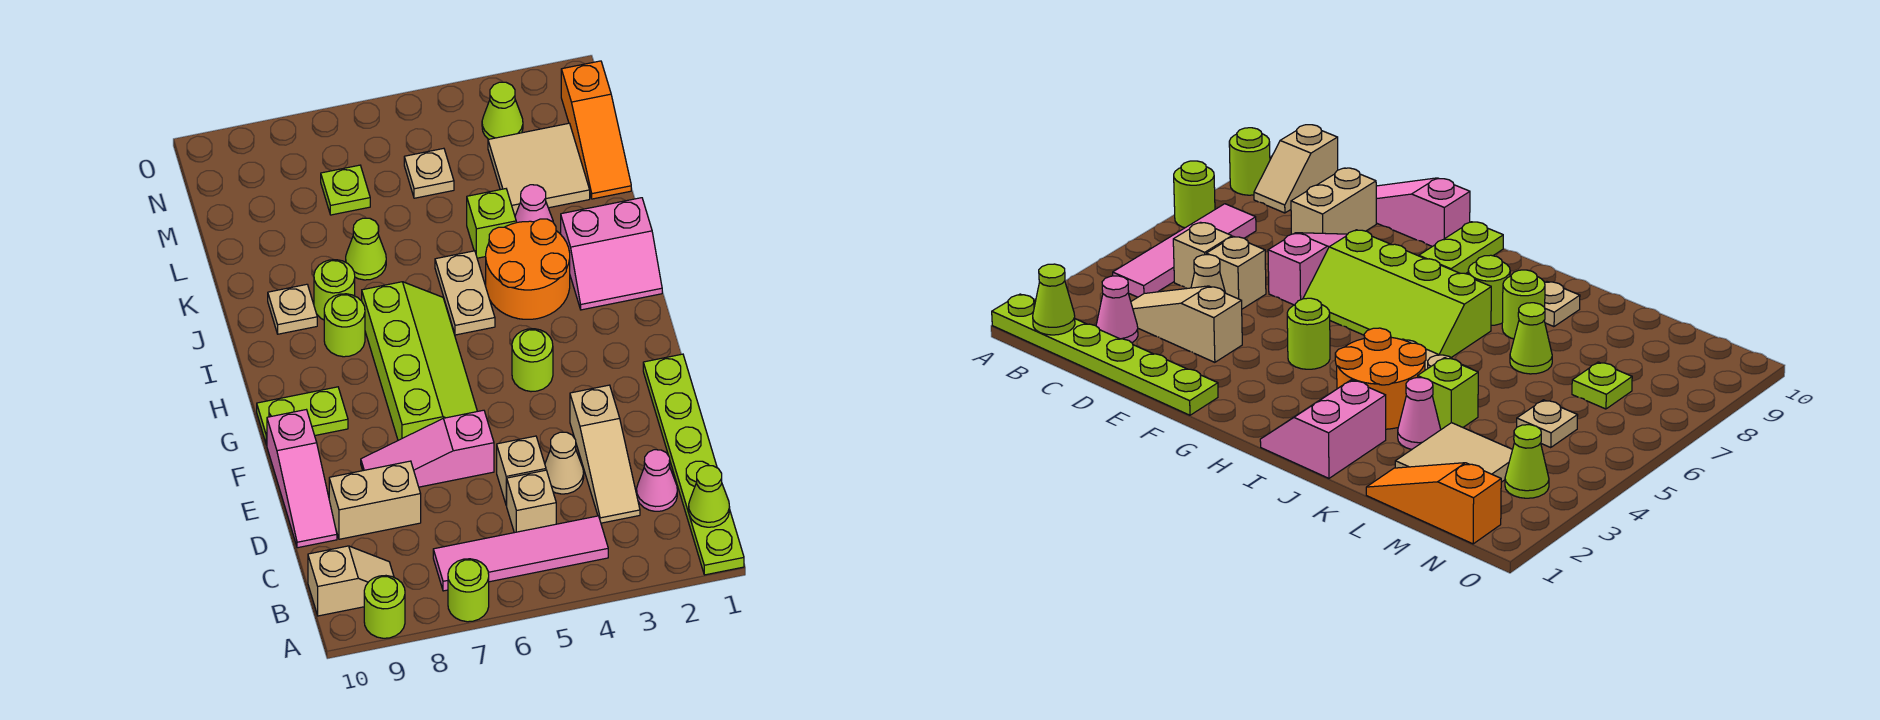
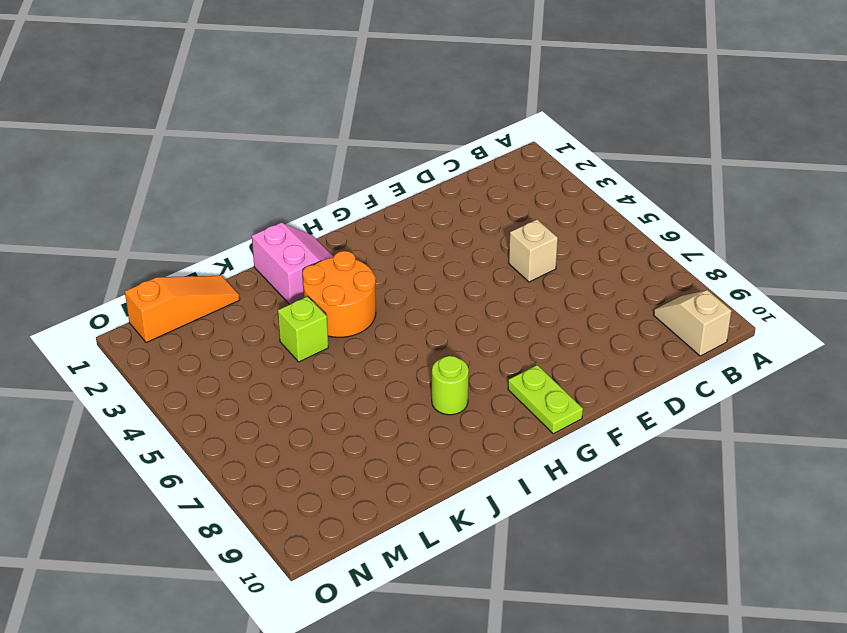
none -> lime 1x6 plate [643,354,744,575]
none -> lime 1x1 round brick [448,559,489,622]
none -> lime 1x1 round brick [364,576,405,638]
none -> pink 1x4 tile [433,516,608,591]

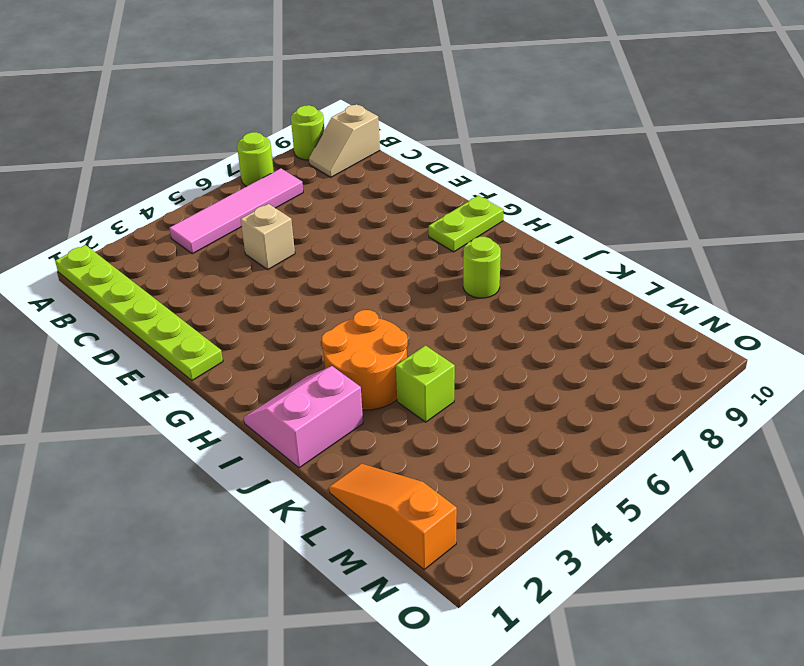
none -> pink 1x1 cone [637,450,677,511]
none -> tan 1x3 slope [570,385,640,523]
none -> tan 1x1 brick [507,470,556,533]
none -> tan 1x1 cone [545,432,584,494]

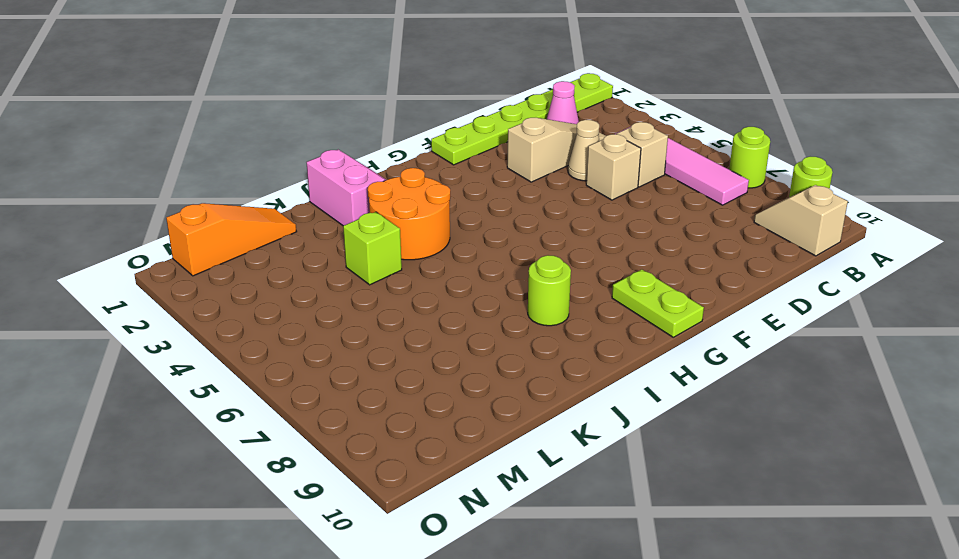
none -> tan 1x2 brick [329,461,421,539]
none -> pink 1x3 slope [267,410,337,548]
none -> pink 1x3 slope [361,410,494,487]
none -> lime 2x4 slope [362,282,477,440]

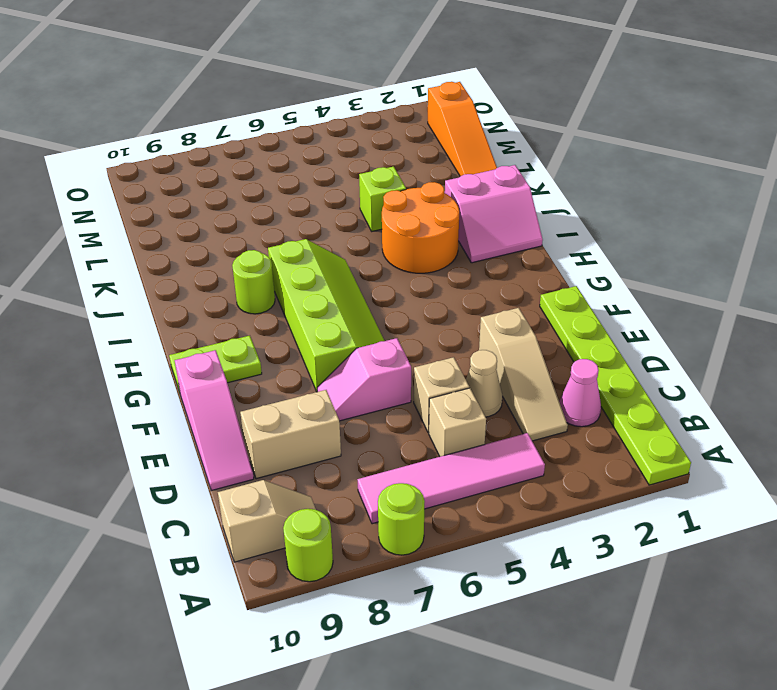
pink 1x2 slope [317,338,411,421] -> pink 1x3 slope [361,410,494,487]
none -> lime 1x1 round brick [512,329,553,392]
none -> tan 1x2 plate [435,251,495,335]
none -> lime 1x1 round brick [314,260,355,320]
none -> tan 1x1 plate [268,284,317,334]

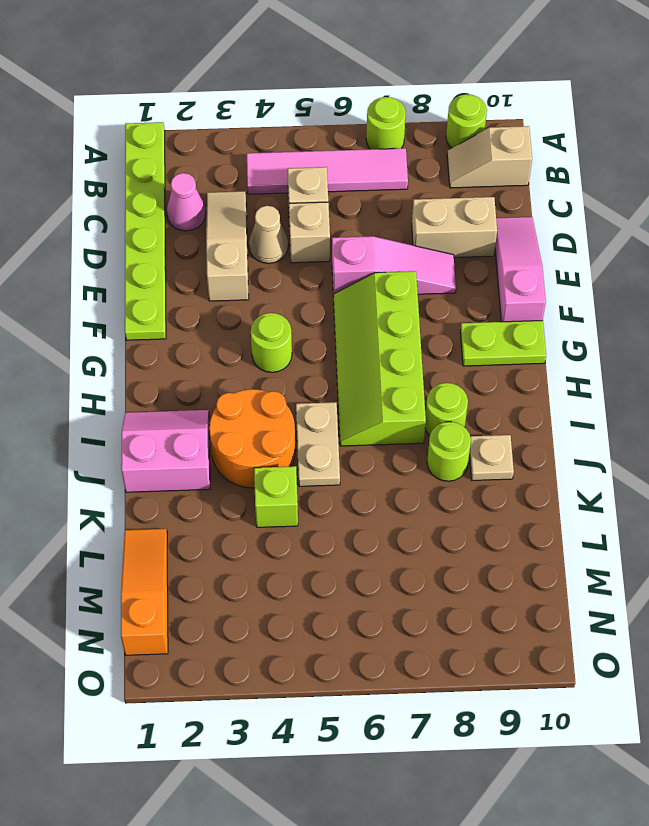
none -> pink 1x1 cone [515,185,553,223]
none -> lime 1x1 cone [346,218,386,280]
none -> tan 2x2 tile [488,123,590,215]
none -> tan 1x1 plate [404,148,454,198]

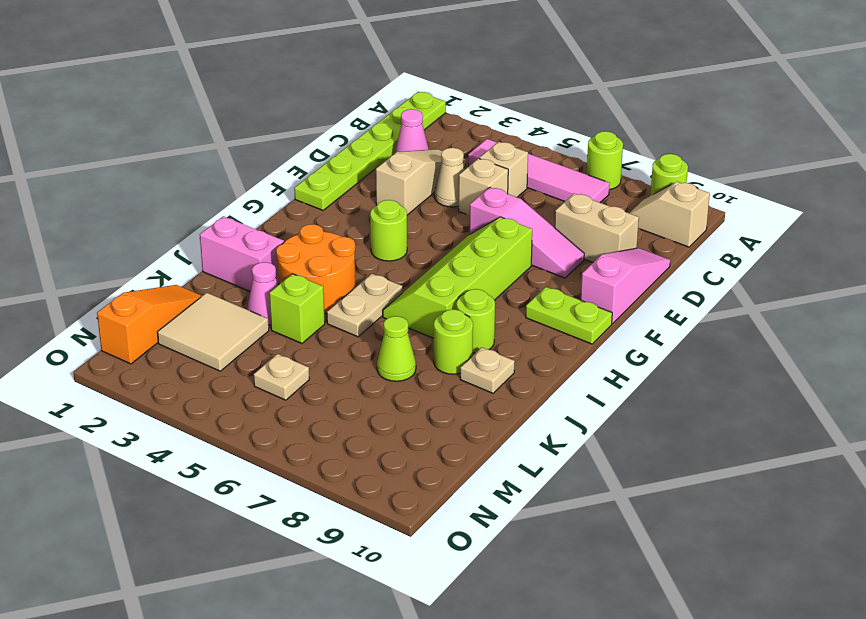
none -> lime 1x1 plate [321,165,370,215]
none -> lime 1x1 cone [482,82,523,139]
none -> lime 1x1 cone [689,466,730,527]

